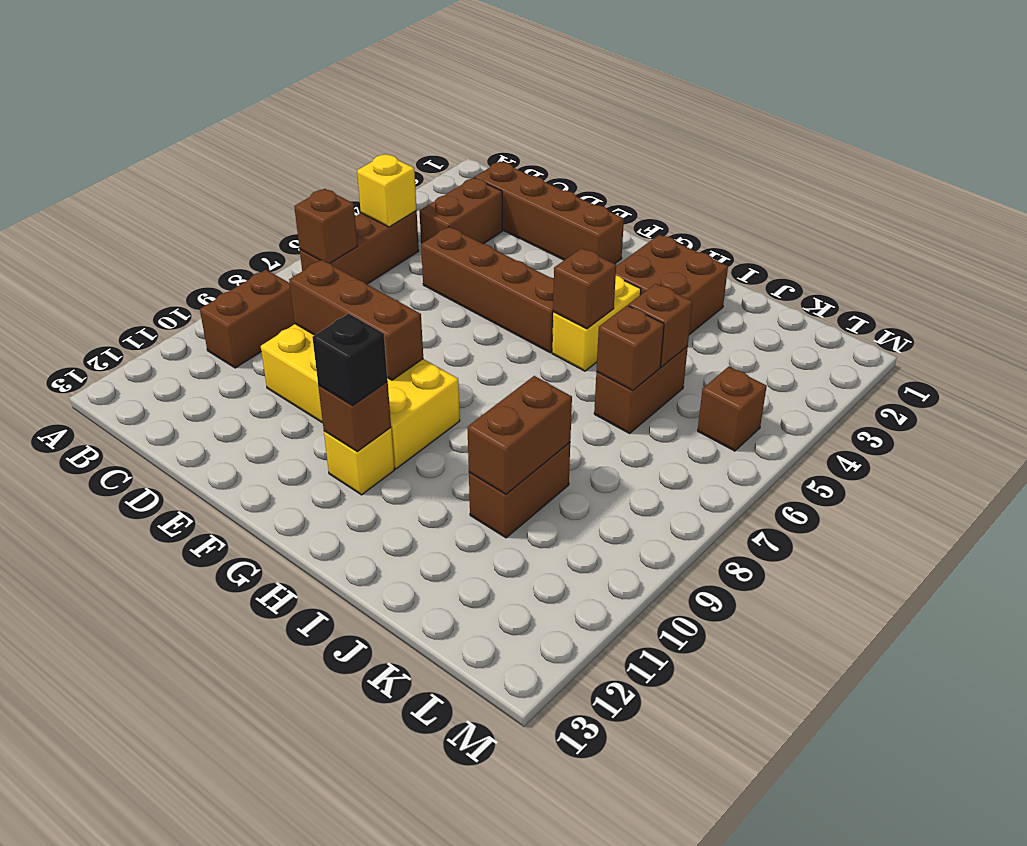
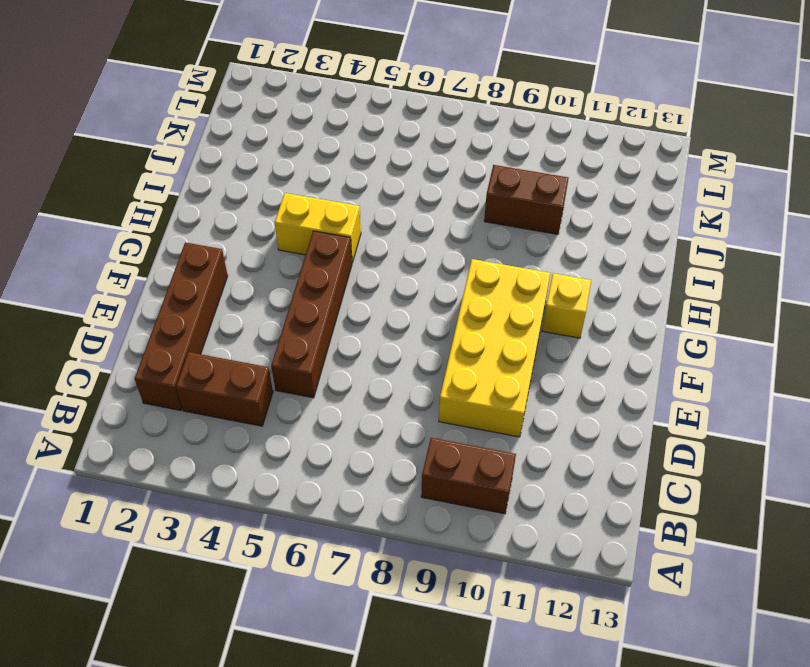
none -> brown 1x3 brick [300,211,419,284]
none -> brown 2x2 brick [616,235,728,335]
none -> brown 1x2 brick [594,346,688,433]

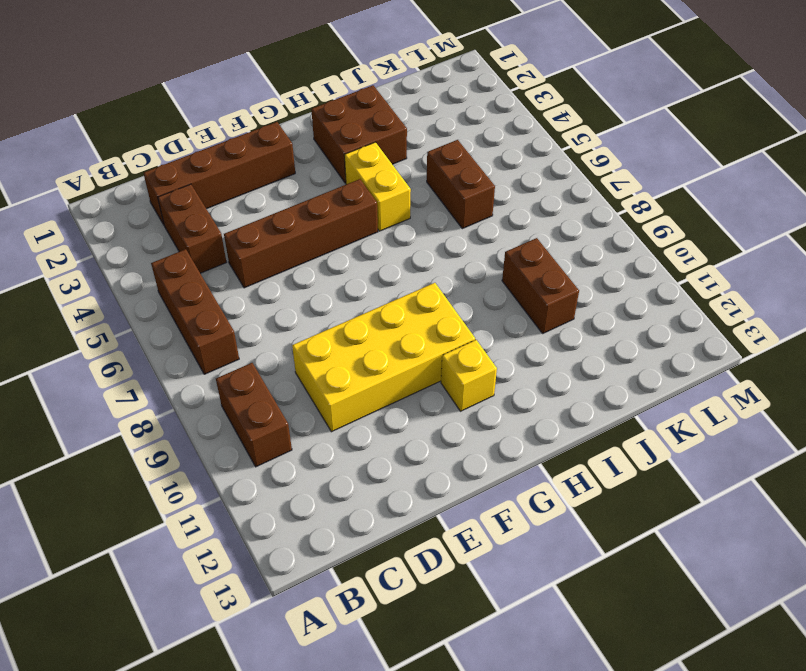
none -> brown 1x1 brick [698,367,767,451]
none -> yellow 1x1 brick [357,154,417,227]
none -> brown 1x1 brick [294,189,357,263]

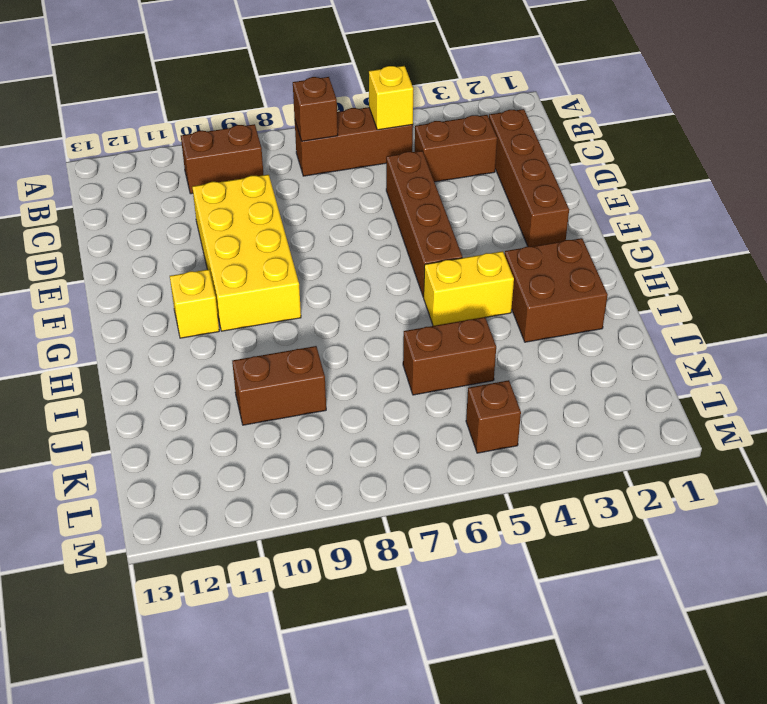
none -> brown 1x3 brick [289,260,423,380]
none -> brown 1x1 brick [318,382,391,452]
none -> brown 1x1 brick [553,248,617,329]

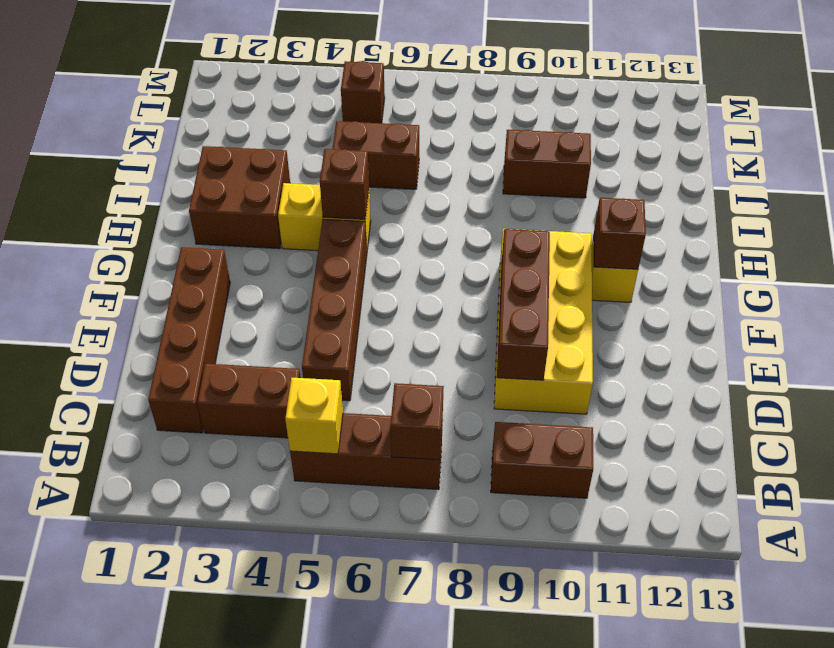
none -> brown 1x1 brick [628,284,692,367]
none -> brown 1x1 brick [596,306,664,390]
none -> brown 1x2 brick [467,376,572,494]

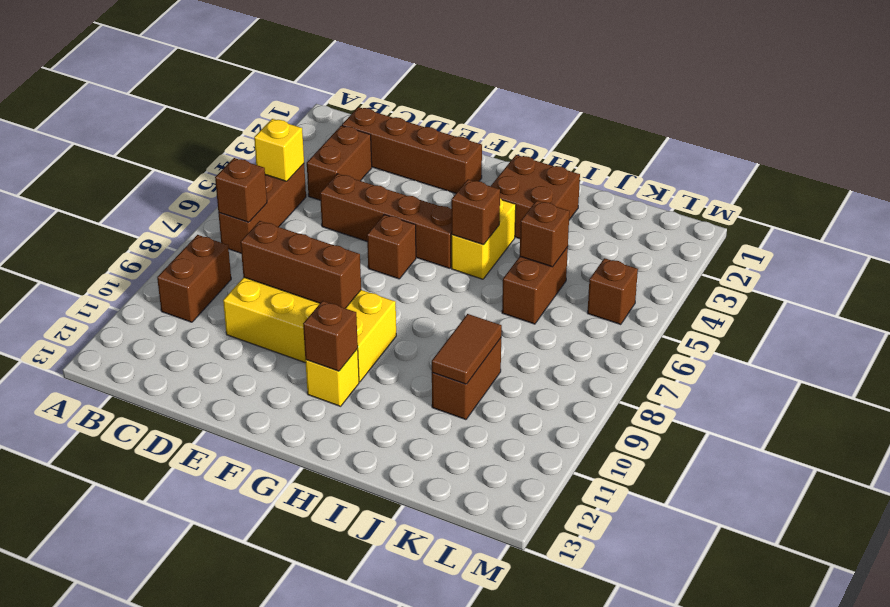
brown 1x1 brick [367,215,416,279] -> brown 1x1 brick moved to [596,306,664,390]
brown 1x2 tile [432,314,502,384] -> brown 1x2 brick [467,376,572,494]
none -> black 1x1 brick [312,314,388,406]

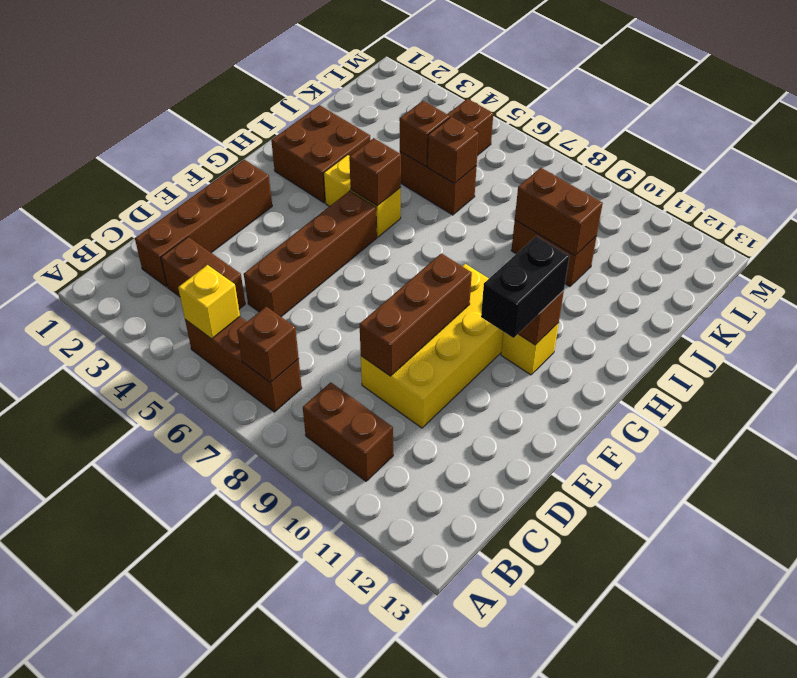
black 1x2 brick [481,236,569,338] -> black 1x1 brick [312,314,388,406]

